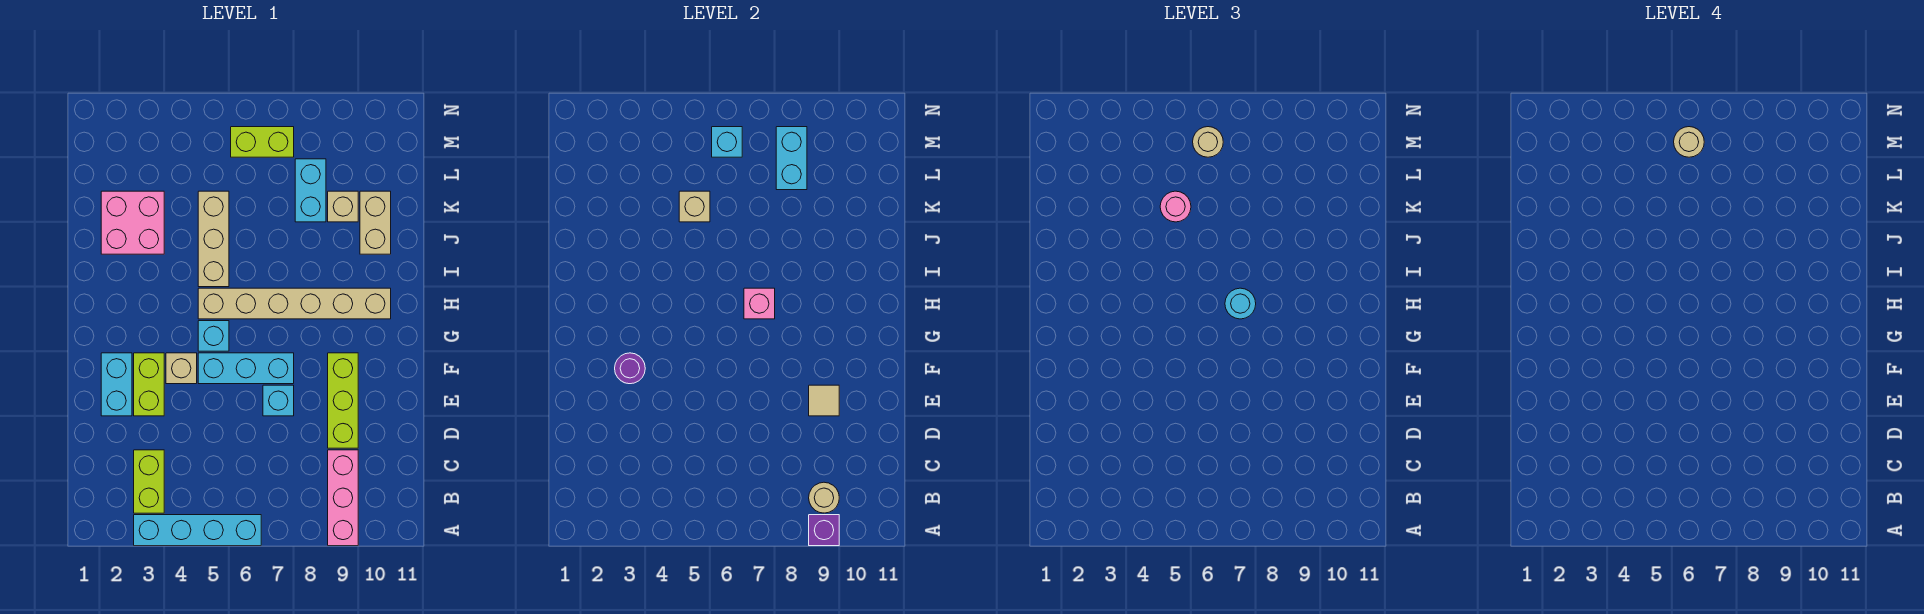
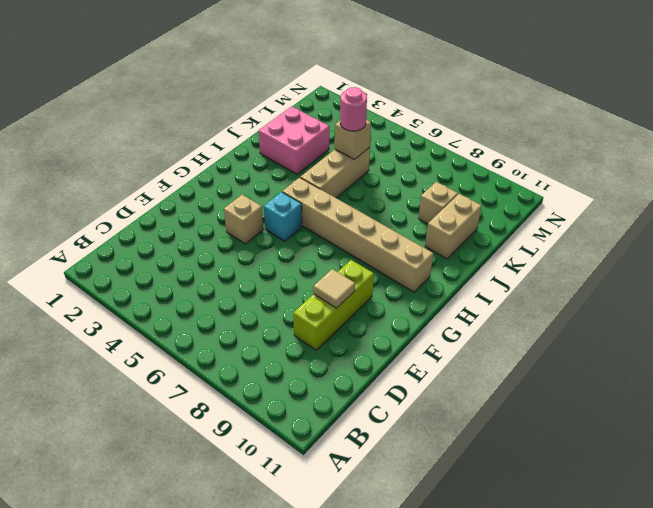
none -> cyan 1x4 brick [134,515,261,546]
none -> pink 1x3 brick [328,450,358,546]
none -> lime 1x2 brick [134,450,164,513]

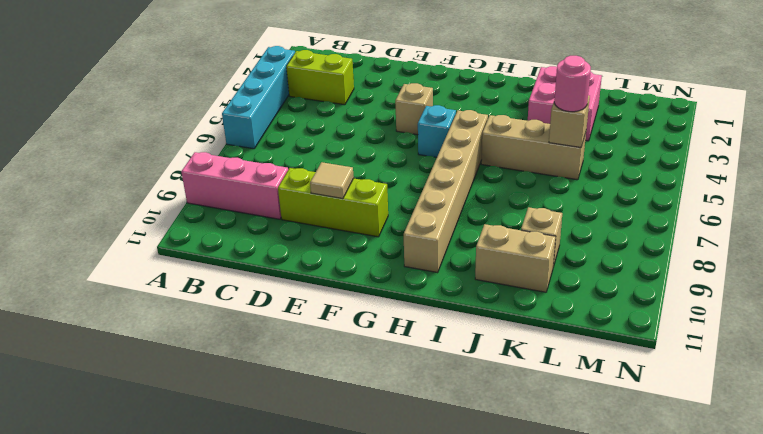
none -> cyan 1x2 brick [101,353,132,416]
none -> lime 1x2 brick [134,353,164,416]
none -> cyan 1x1 brick [263,385,294,416]

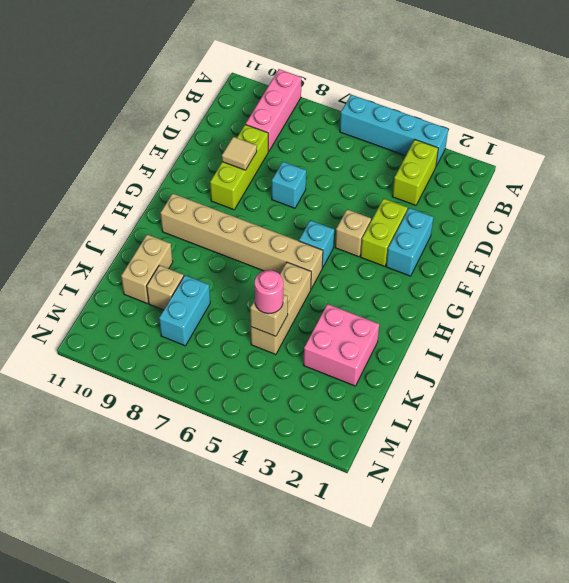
none -> cyan 1x3 brick [198,353,294,384]
none -> lime 1x2 brick [231,127,294,157]
none -> purple 1x1 brick [809,515,839,546]

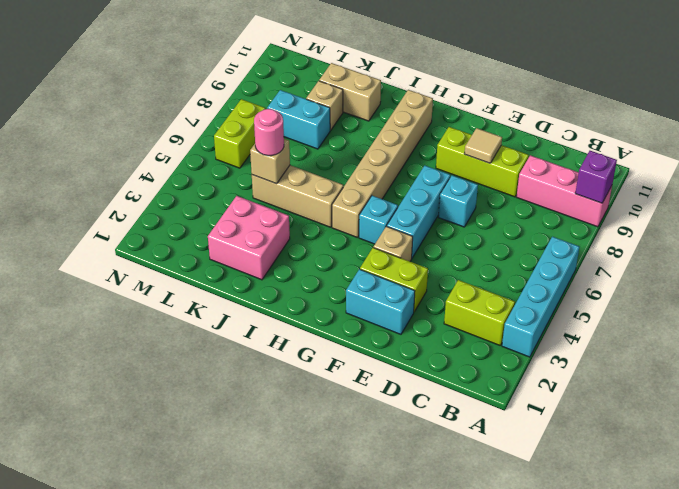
none -> tan 1x1 round brick [809,482,839,513]
none -> purple 1x1 round brick [615,353,645,384]
none -> pink 1x1 brick [744,288,775,319]

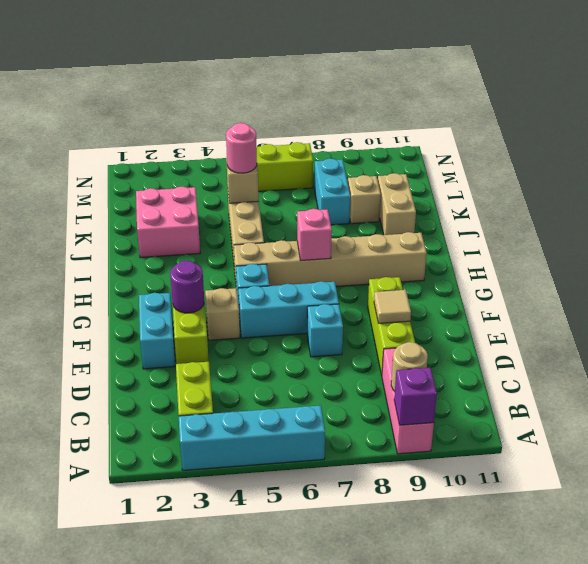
none -> cyan 1x2 brick [776,127,807,190]
none -> cyan 1x1 brick [712,127,742,157]
none -> cyan 1x1 round brick [1225,288,1256,319]

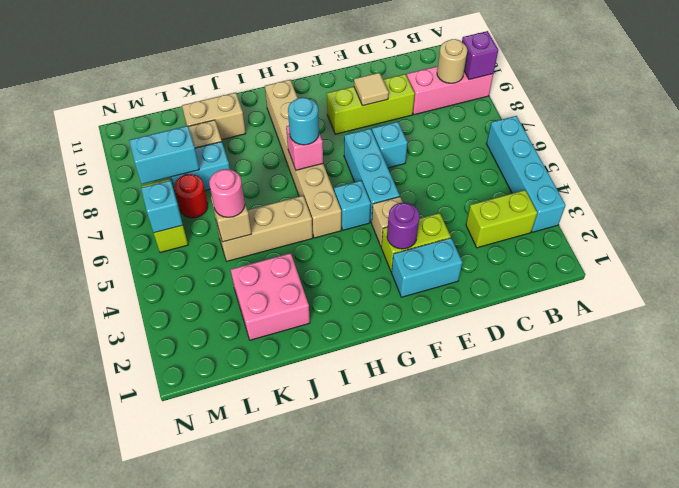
red 1x1 round brick [175,174,208,218] -> none
none -> tan 1x1 round brick [1193,127,1223,157]
none -> tan 1x1 round brick [1674,127,1704,157]

